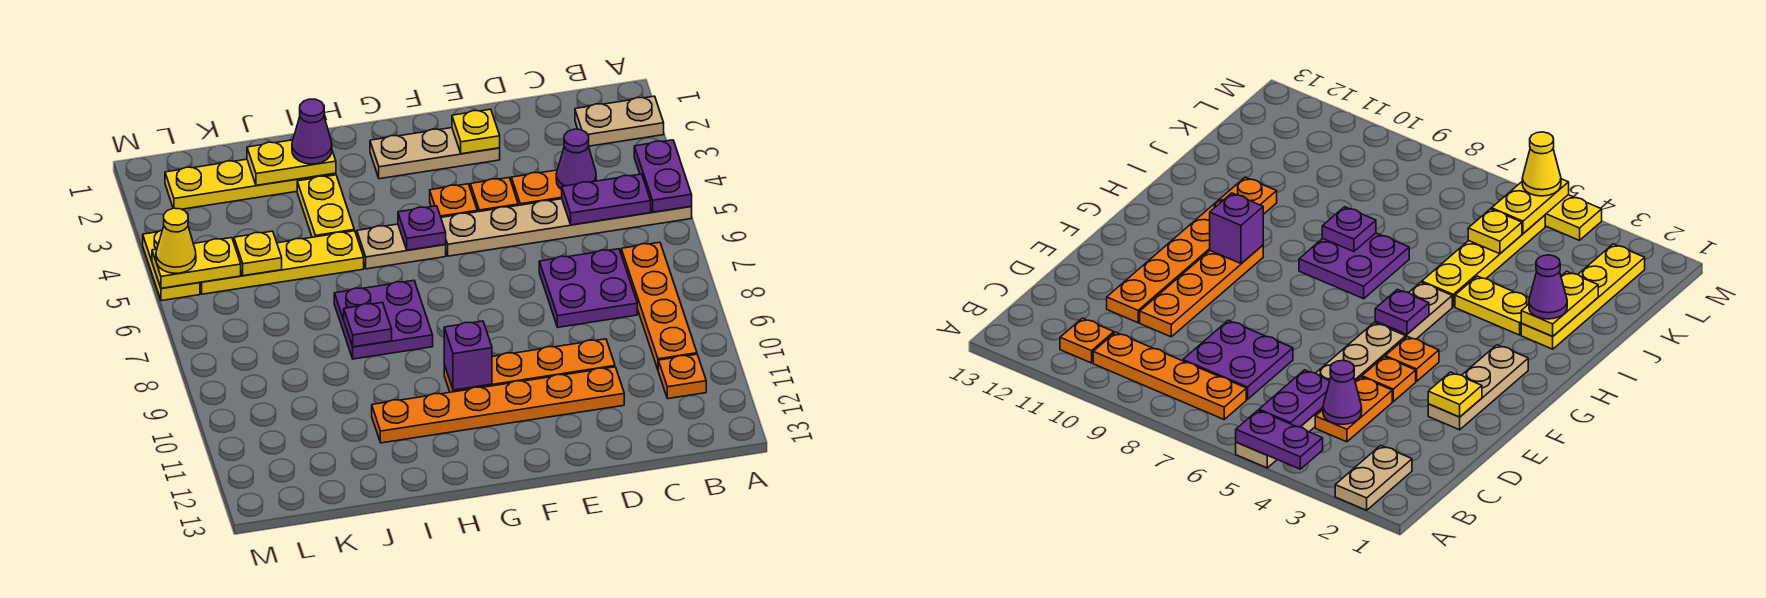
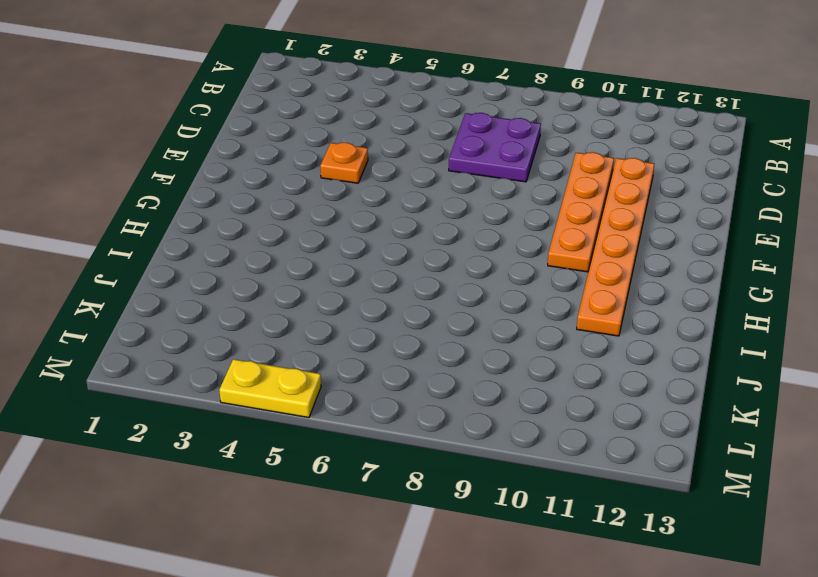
none -> tan 1x2 plate [575,96,664,146]
none -> tan 1x6 plate [441,199,692,256]
none -> orange 1x4 plate [621,242,697,369]

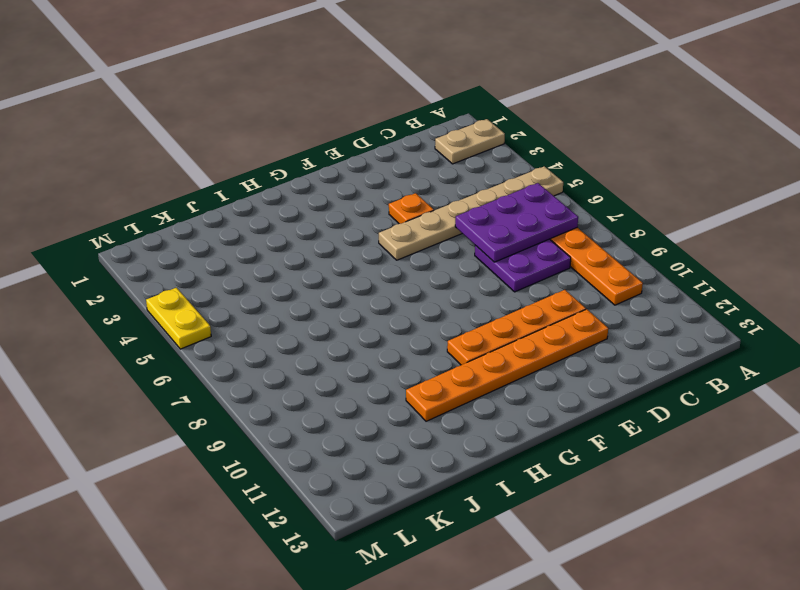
purple 2x3 plate [455,183,578,262] -> none
none -> orange 1x1 plate [658,354,706,399]
none -> orange 1x2 plate [511,170,597,205]
none -> tan 1x3 plate [370,128,500,179]

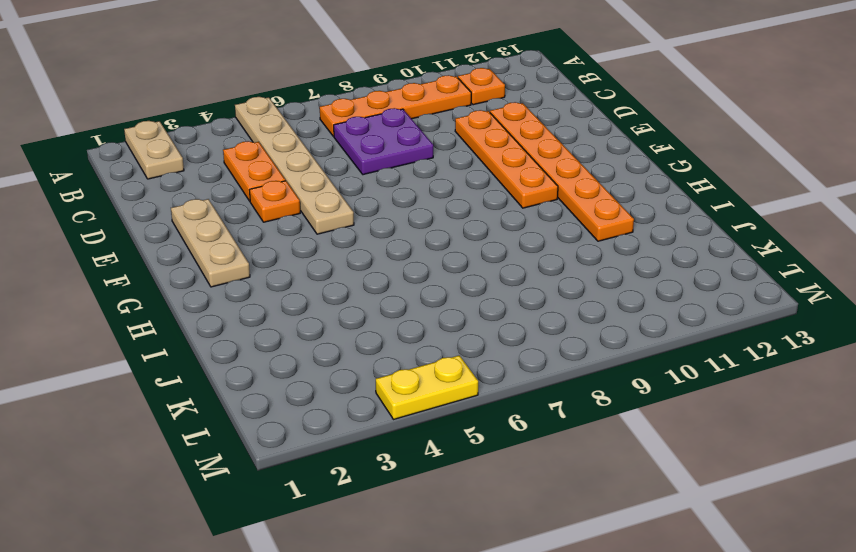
none -> orange 1x1 plate [430,184,477,217]
none -> tan 1x2 plate [357,224,446,269]
none -> purple 2x2 plate [334,281,433,359]

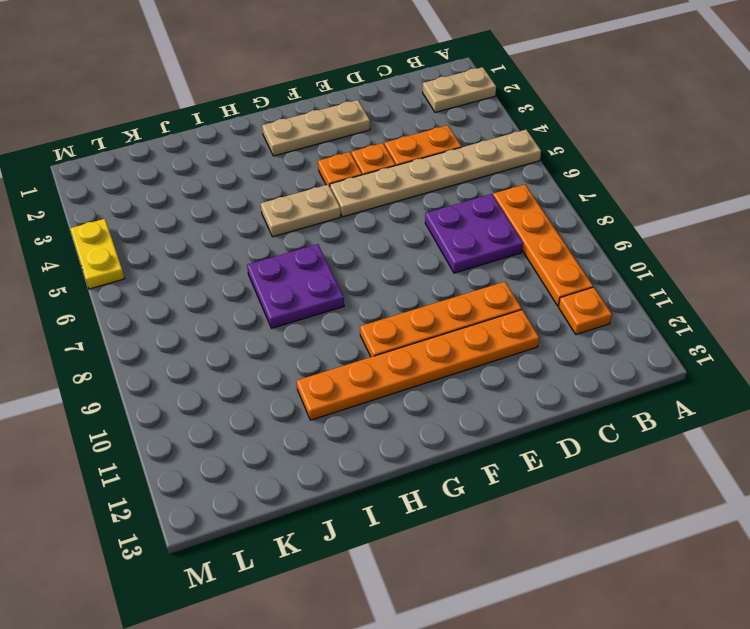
none -> yellow 1x4 plate [165,159,336,209]
none -> yellow 1x2 plate [297,175,354,237]
none -> yellow 1x4 plate [200,231,364,294]

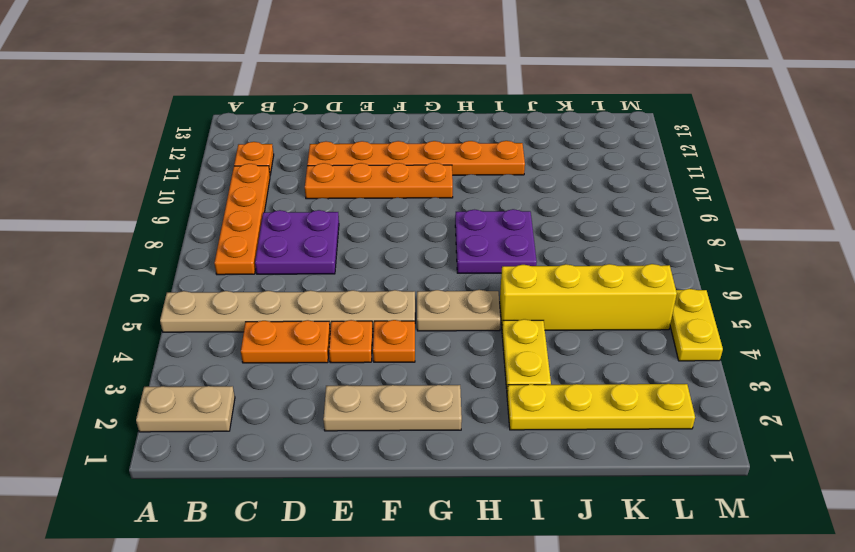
yellow 1x4 brick [500,264,677,330] -> yellow 1x4 plate [200,231,364,294]
none -> purple 1x2 plate [634,140,692,212]
none -> purple 1x2 plate [562,174,651,225]
none -> purple 1x1 cone [556,129,596,190]

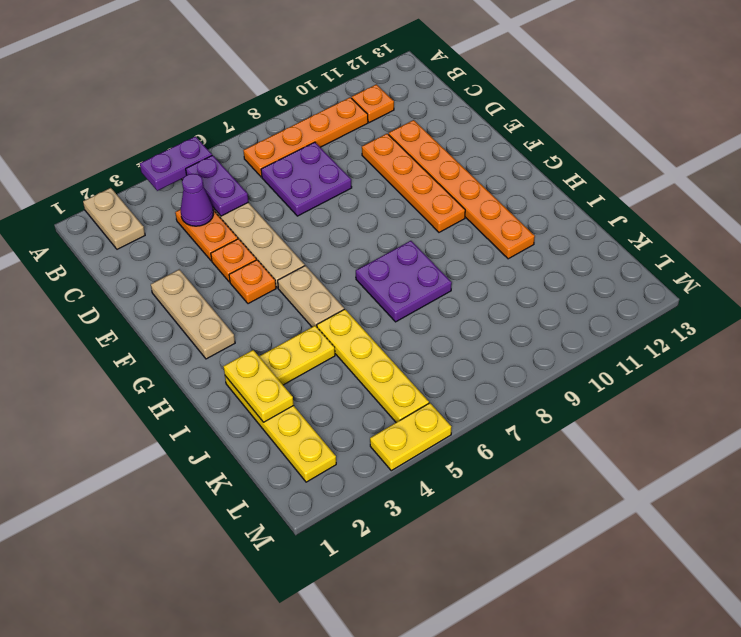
none -> yellow 1x1 plate [452,109,500,154]
none -> purple 1x1 plate [398,206,446,250]
none -> purple 1x1 brick [444,321,492,390]

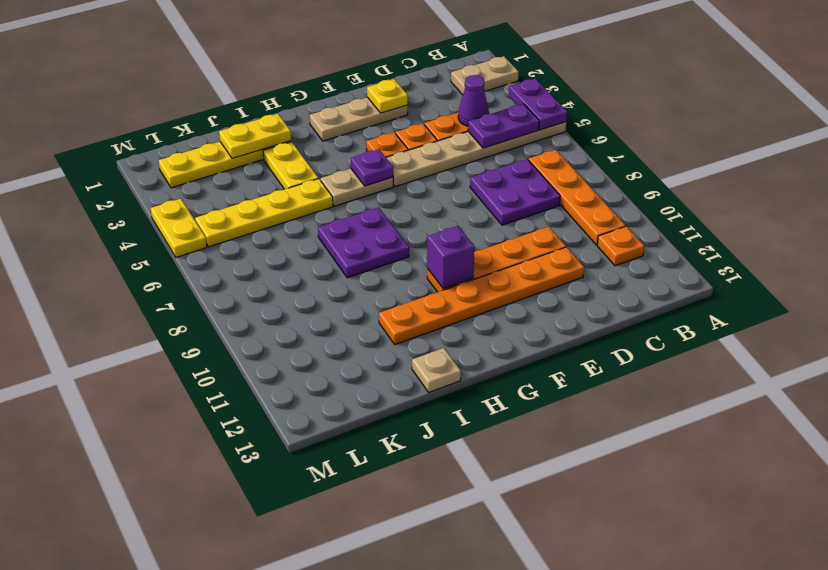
tan 1x1 plate [412,348,461,392] -> none
none -> purple 1x1 plate [344,302,392,347]
none -> yellow 1x1 plate [234,231,282,276]
none -> yellow 1x2 plate [152,238,241,288]

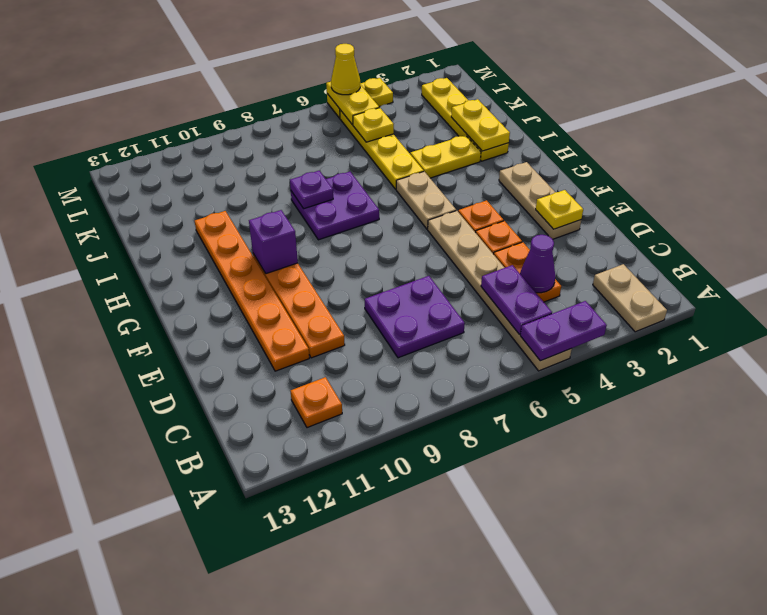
none -> orange 1x4 plate [621,242,697,369]
none -> purple 1x1 plate [398,206,446,250]
none -> purple 1x1 cone [292,99,332,164]

